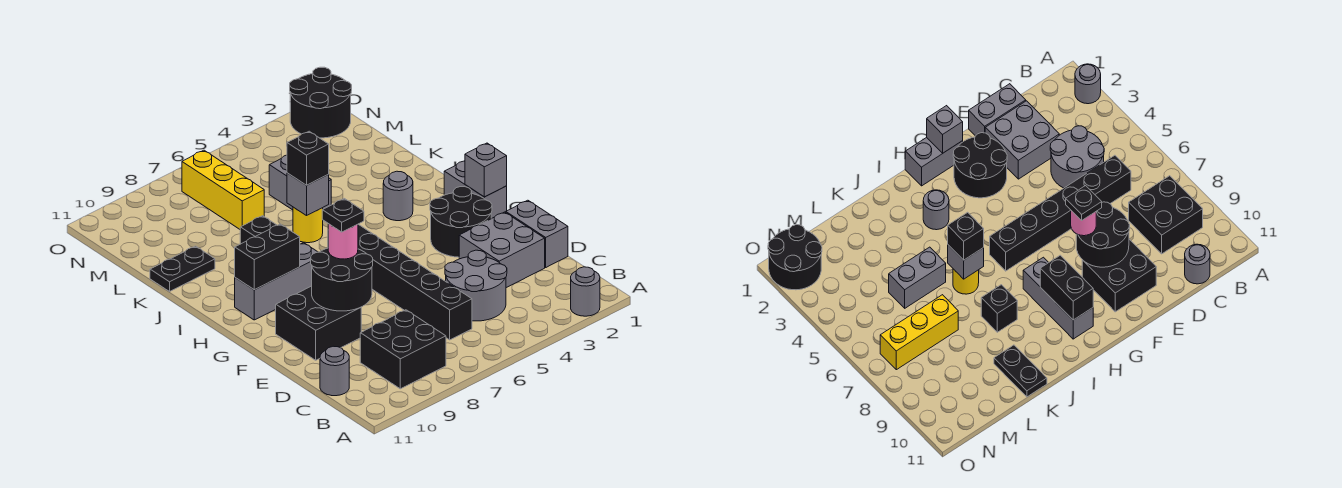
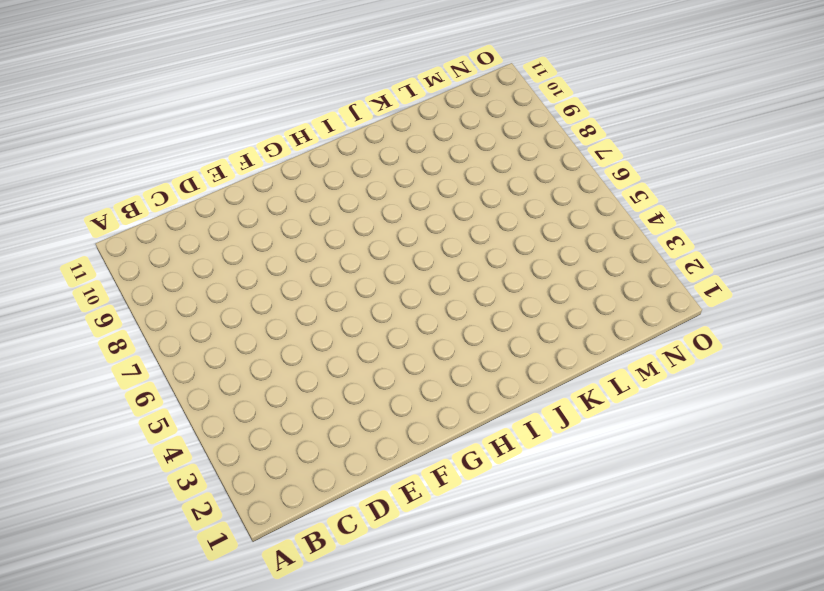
none -> grey 1x1 round brick [571,267,600,316]
none -> black 2x2 brick [360,310,446,389]
none -> grey 2x2 round brick [445,250,507,321]

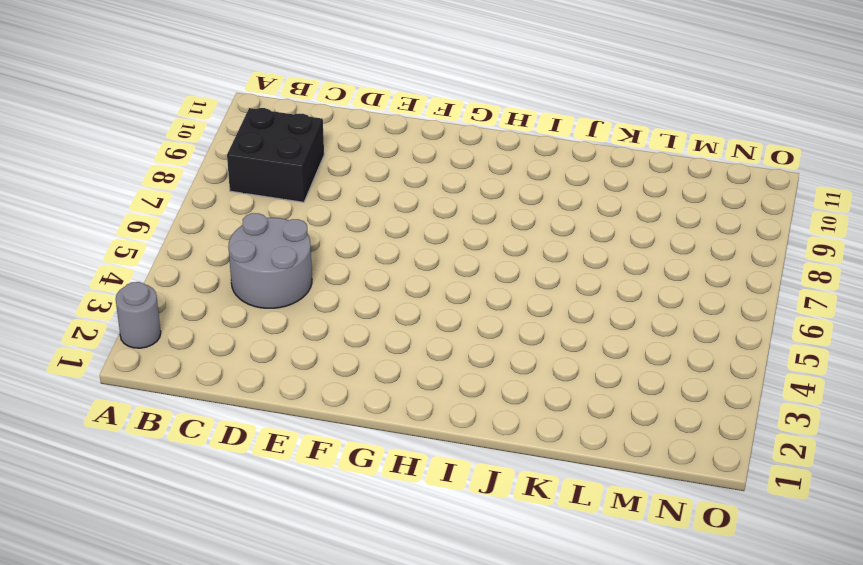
none -> black 1x6 brick [358,224,472,340]
none -> grey 1x1 round brick [320,346,349,396]
none -> grey 1x2 brick [506,200,568,267]

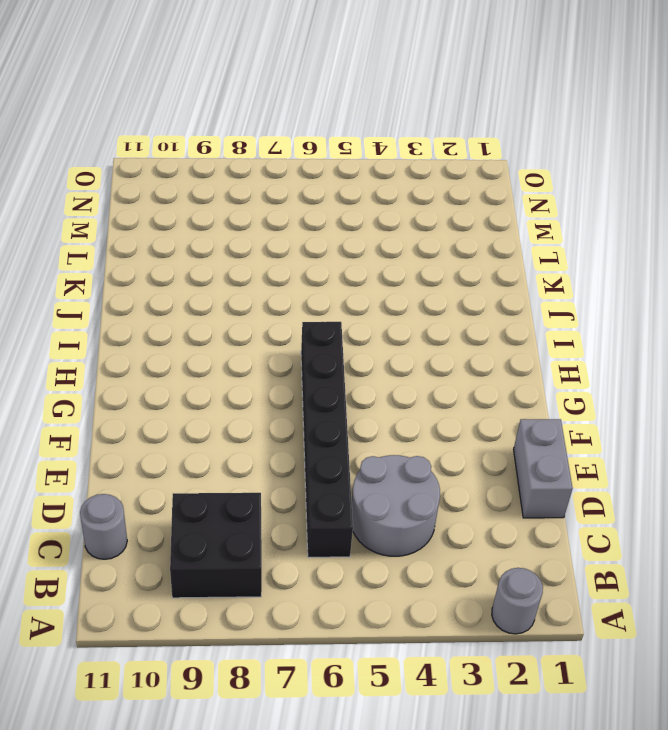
none -> grey 2x2 brick [459,212,545,288]
none -> black 2x2 brick [276,286,361,360]
none -> black 2x2 round brick [430,187,492,257]

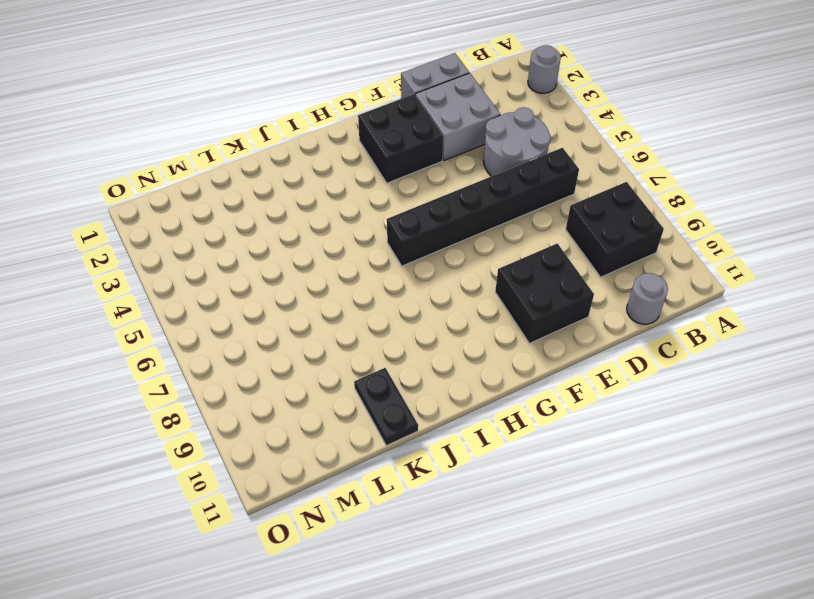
black 2x2 brick [358,94,443,183] -> black 2x2 round brick [430,187,492,257]
none -> grey 1x2 brick [444,161,507,219]
none -> grey 1x3 brick [235,243,317,320]
none -> grey 1x1 round brick [383,171,413,221]

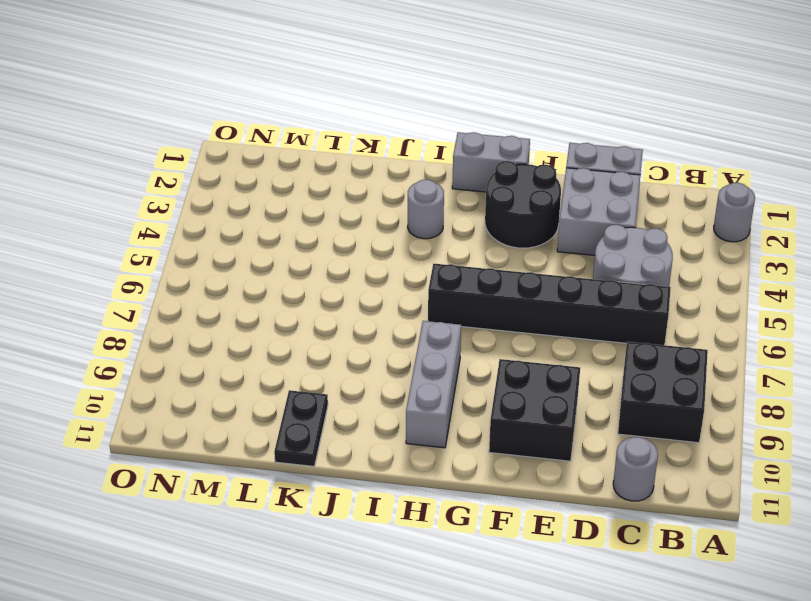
none -> yellow 1x1 round brick [293,207,323,243]
none -> black 1x1 brick [240,216,276,244]
none -> grey 1x2 brick [269,155,331,210]

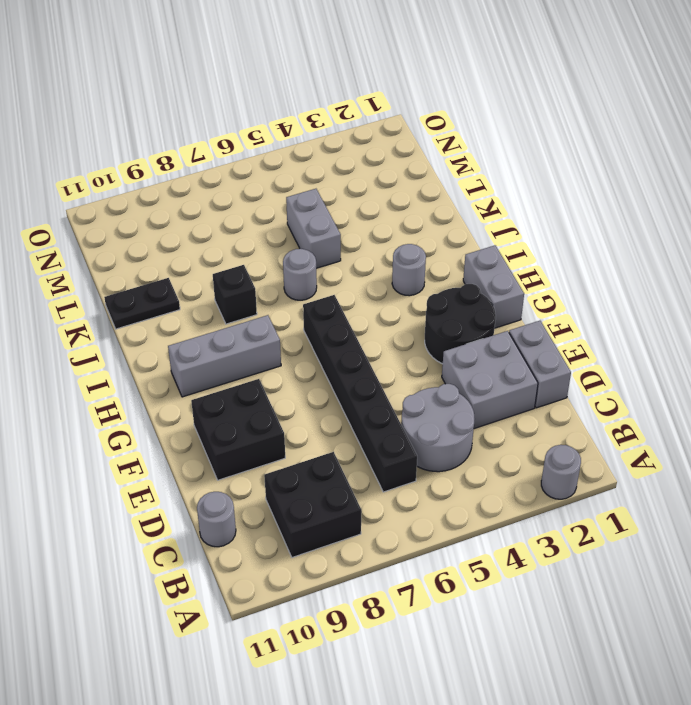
grey 1x1 round brick [283,249,317,300] -> yellow 1x1 round brick [293,207,323,243]
none -> yellow 1x3 brick [182,150,264,229]
none -> black 2x2 round brick [290,67,352,138]
none -> black 2x2 round brick [311,248,373,311]

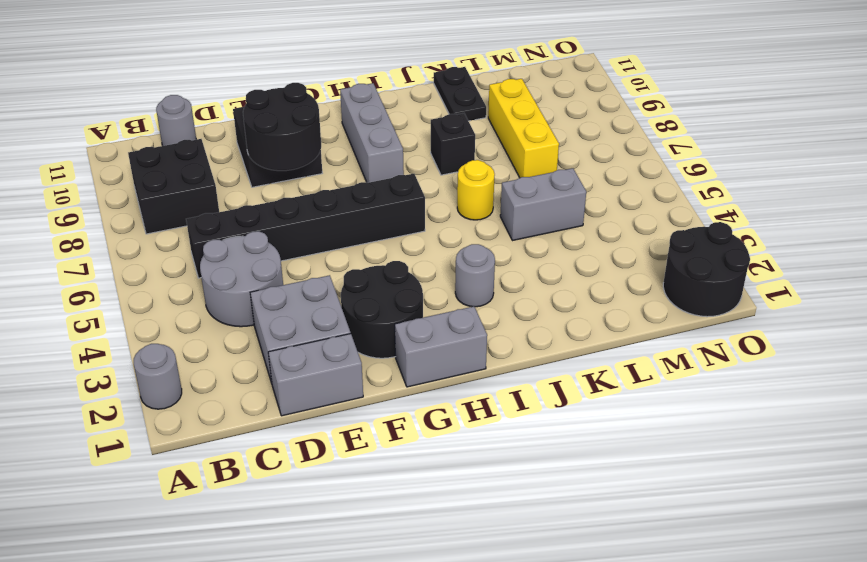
yellow 1x3 brick [488,79,559,178] -> yellow 1x3 brick turned to [182,150,264,229]
none -> grey 1x1 brick [465,143,507,197]
none -> black 1x2 brick [235,224,300,290]
none -> grey 1x1 brick [287,173,329,216]

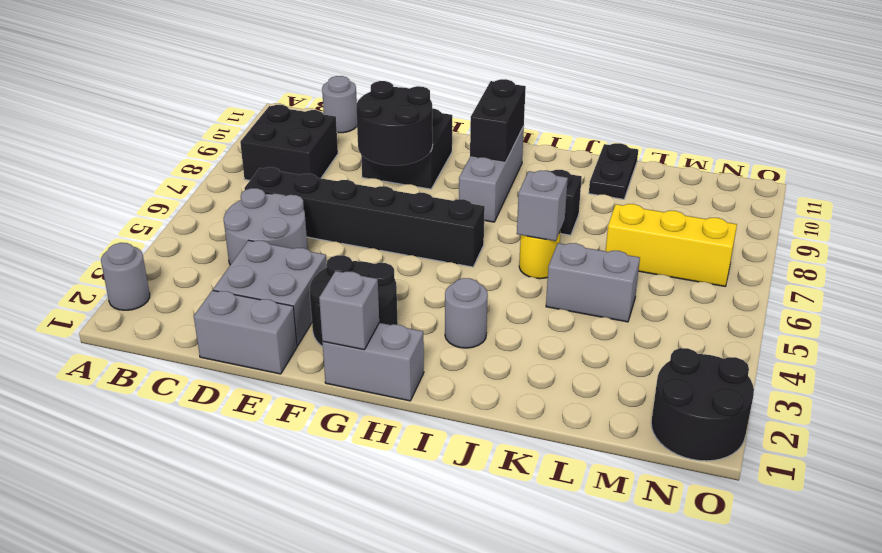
none -> pink 1x1 round brick [328,224,358,259]
none -> black 1x1 brick [287,131,329,185]
none -> black 1x1 plate [322,199,364,232]

